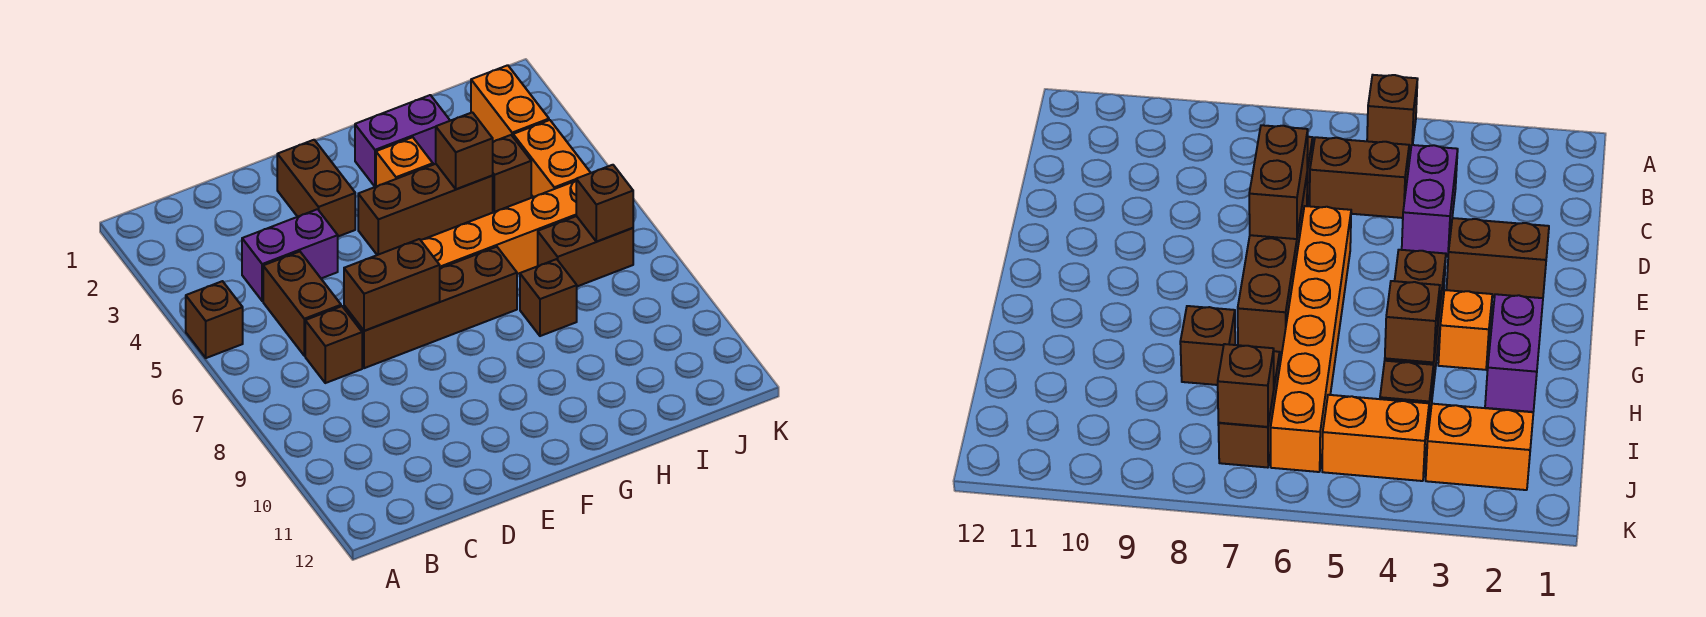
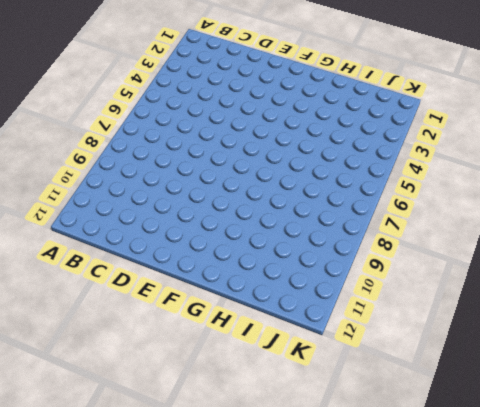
none -> brown 1x1 brick [186,281,243,358]
none -> purple 1x2 brick [242,209,338,301]
none -> brown 1x2 brick [263,252,341,356]

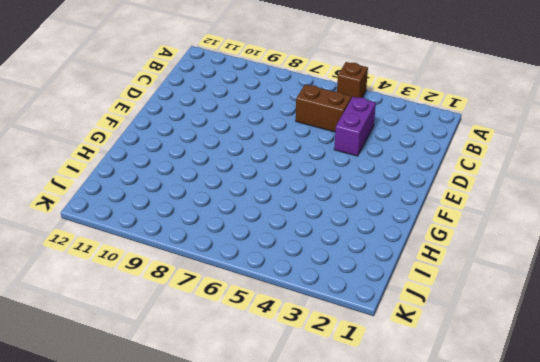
none -> brown 1x1 brick [305,306,362,383]
none -> brown 1x4 brick [344,247,517,368]
none -> brown 1x2 brick [277,140,355,236]

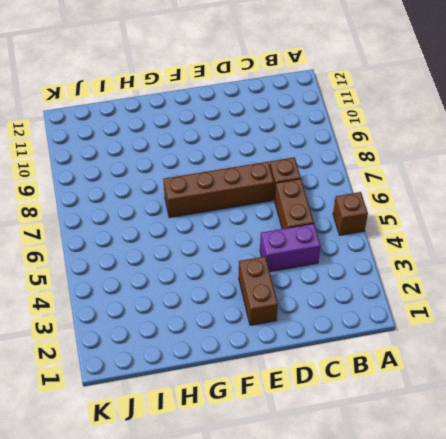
none -> orange 1x6 brick [421,181,576,274]
none -> brown 1x3 brick [358,164,493,255]
none -> purple 1x2 brick [355,95,450,187]

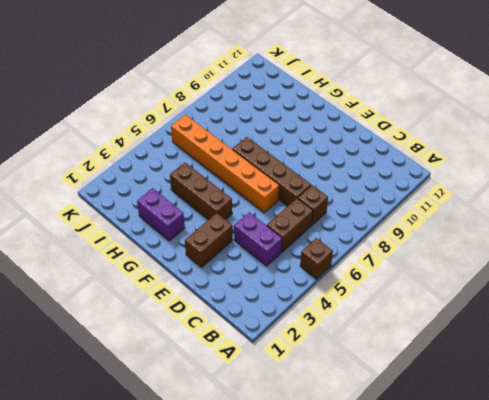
none -> orange 1x1 brick [376,137,433,187]
none -> brown 1x1 brick [520,259,577,336]
none -> brown 1x1 brick [493,135,531,212]

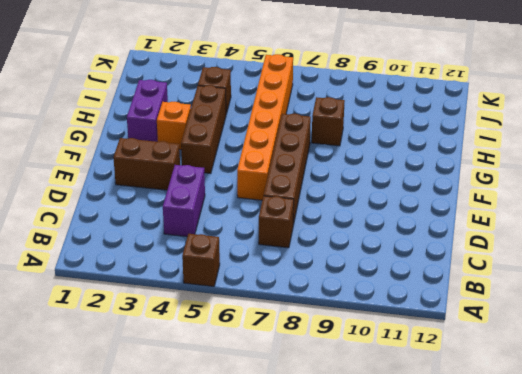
none -> brown 1x2 brick [263,252,341,356]
none -> brown 1x2 brick [538,216,633,286]
none -> orange 1x2 brick [471,65,549,142]

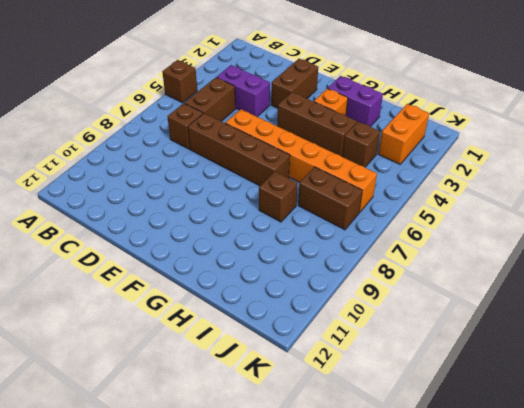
none -> orange 1x2 brick [513,120,591,197]
none -> brown 1x2 brick [344,239,440,331]
none -> brown 1x1 brick [436,112,493,189]

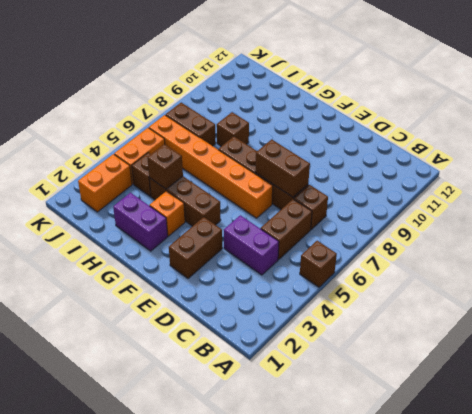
none -> brown 1x1 brick [576,165,633,242]

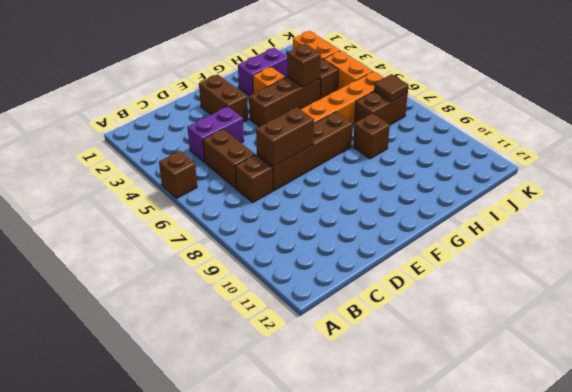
brown 1x1 tile [374,74,409,102] -> brown 1x1 brick [576,165,633,242]

